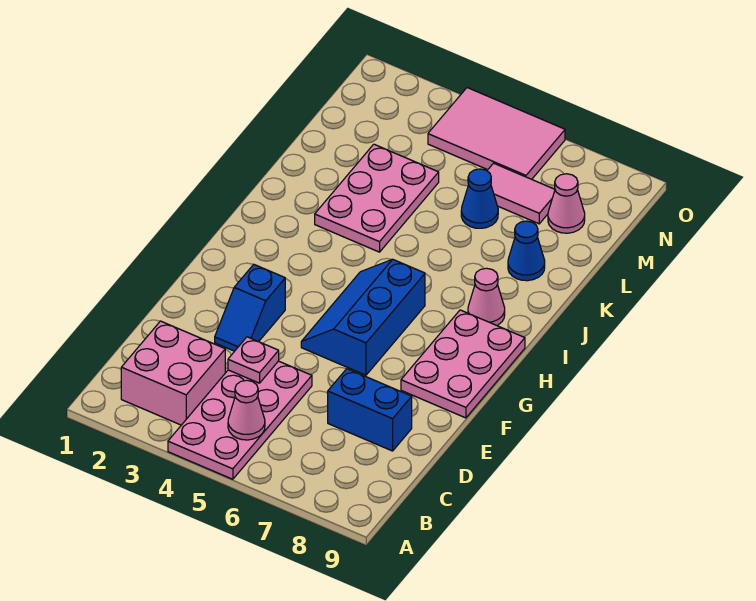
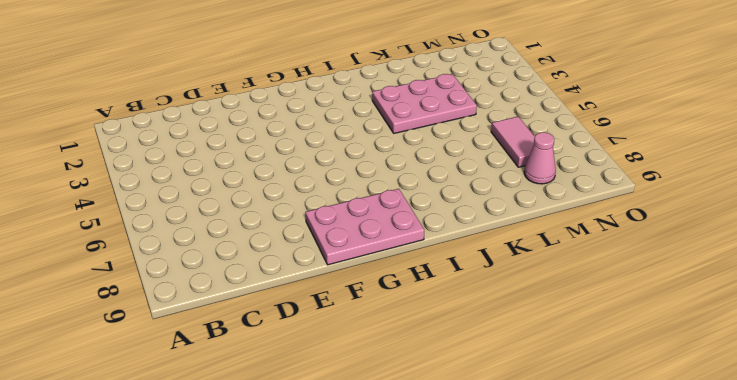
none -> pink 2x4 plate [168,361,312,479]
none -> pink 2x2 brick [121,321,225,425]
none -> blue 1x2 brick [328,369,412,451]

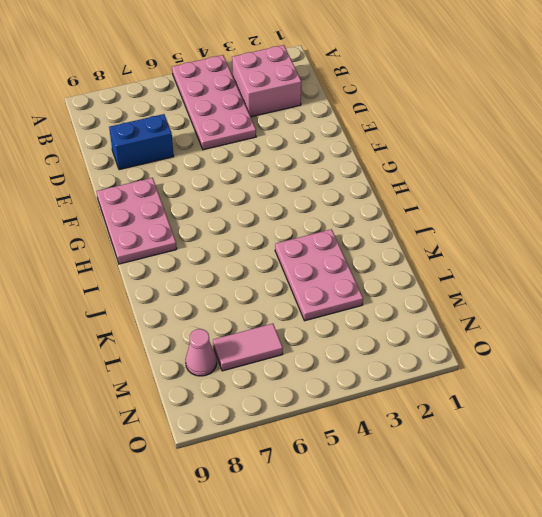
none -> blue 1x2 slope [215,264,285,351]
none -> blue 2x3 slope [301,259,425,375]
none -> pink 1x1 cone [468,268,505,325]

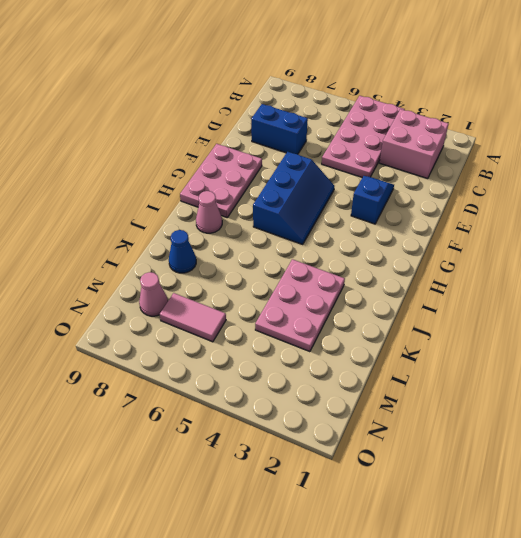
none -> blue 1x1 cone [461,169,498,228]
none -> pink 2x3 tile [428,88,565,179]
none -> pink 1x1 cone [228,380,265,440]

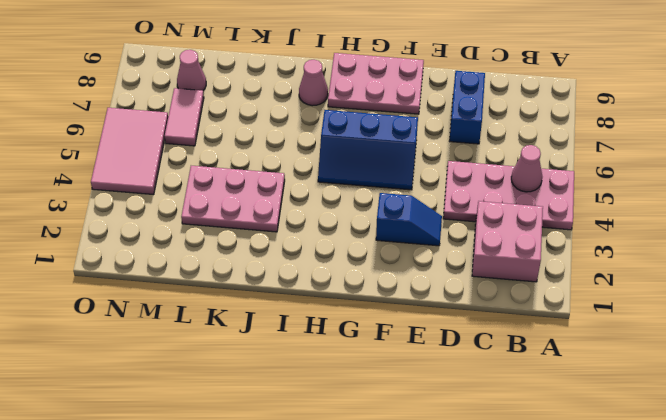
none -> blue 1x1 cone [508,221,545,281]
none -> blue 1x1 cone [461,169,498,228]
none -> pink 1x1 plate [228,337,279,383]

